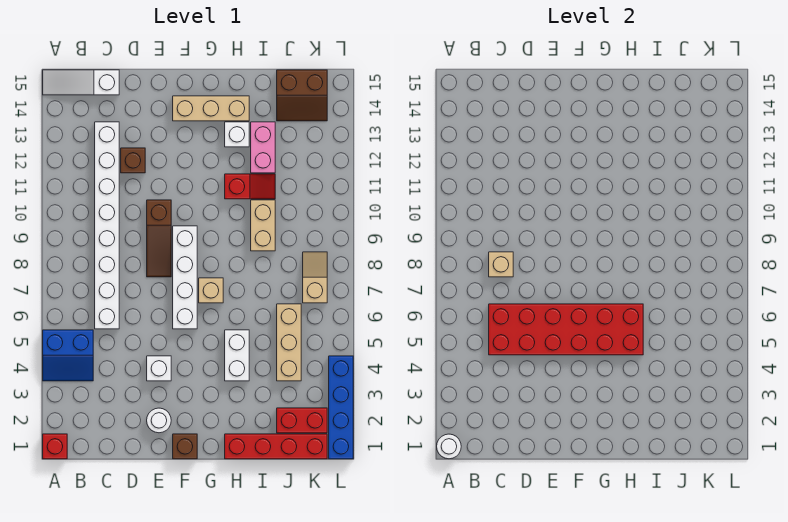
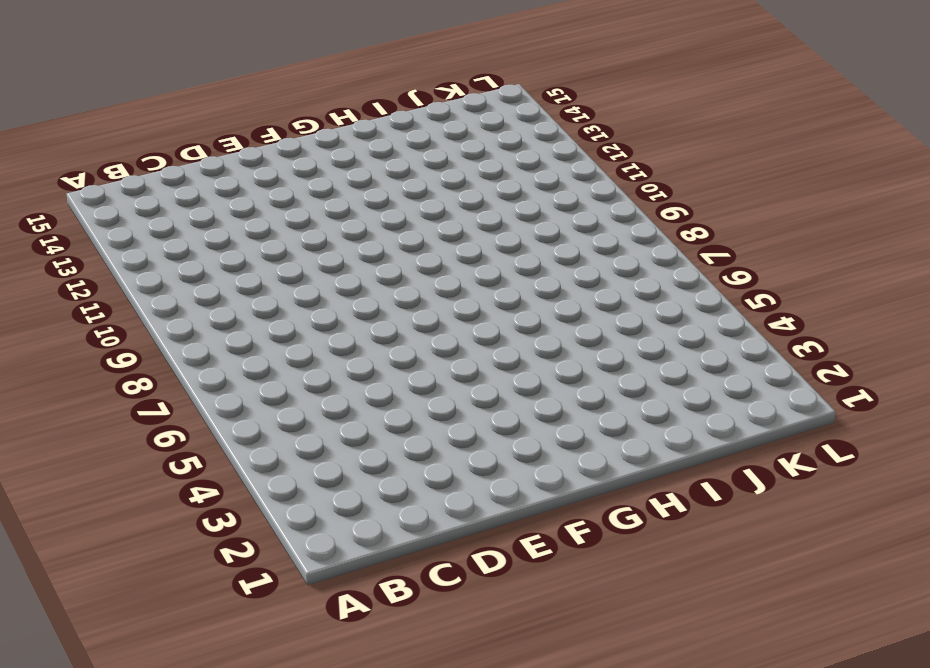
none -> red 1x1 brick [43,434,67,459]
none -> blue 2x2 slope [43,330,93,381]
none -> white 1x3 slope [43,70,119,95]

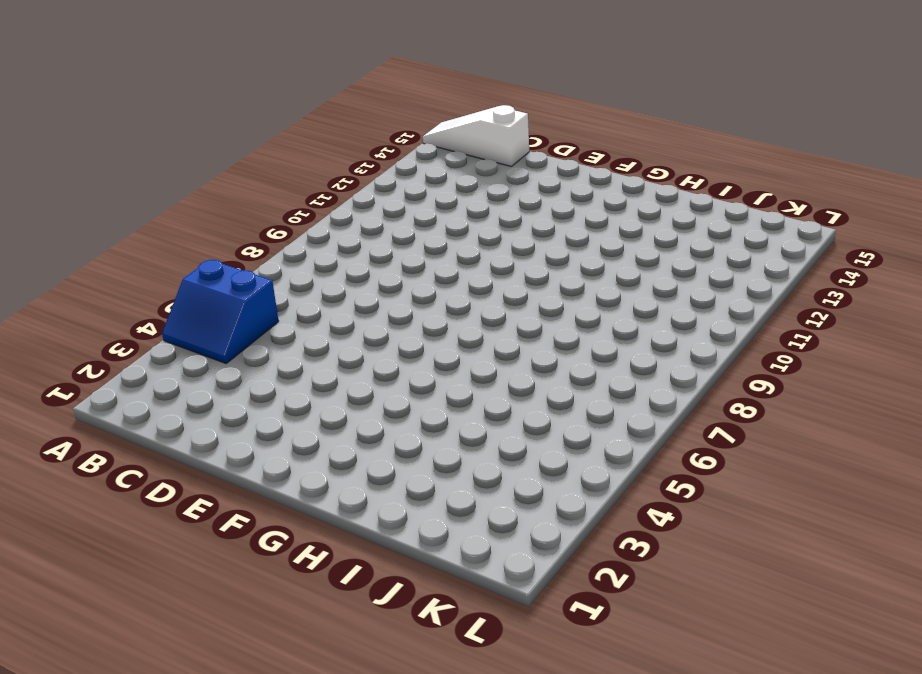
none -> red 1x1 brick [43,434,67,459]
none -> white 1x8 brick [95,122,119,329]
none -> brown 1x1 brick [121,148,145,173]

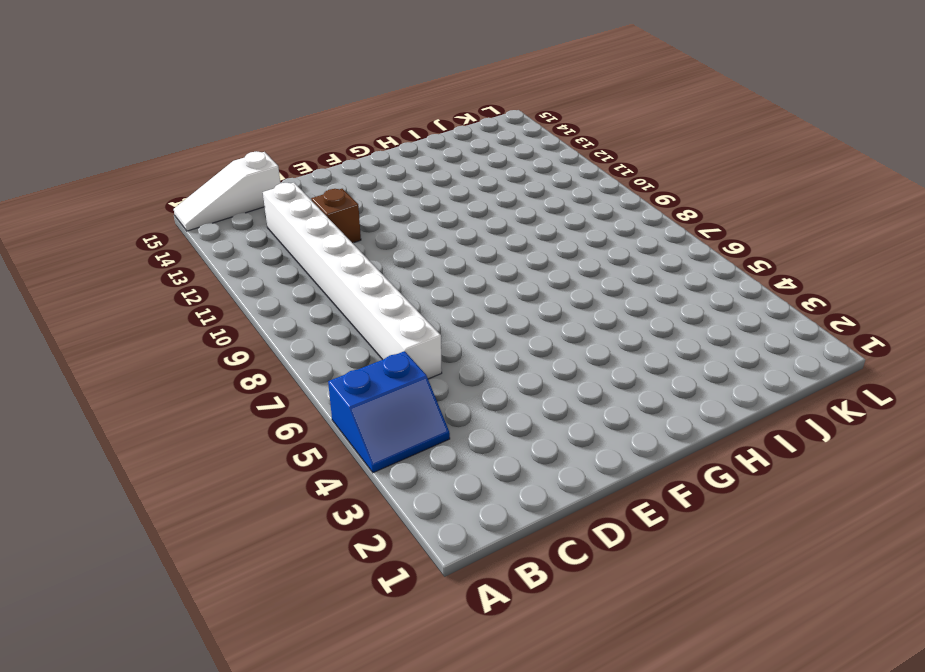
none -> red 1x1 brick [43,434,67,459]
none -> white 1x1 round brick [147,408,171,433]
none -> white 1x1 brick [147,356,171,381]

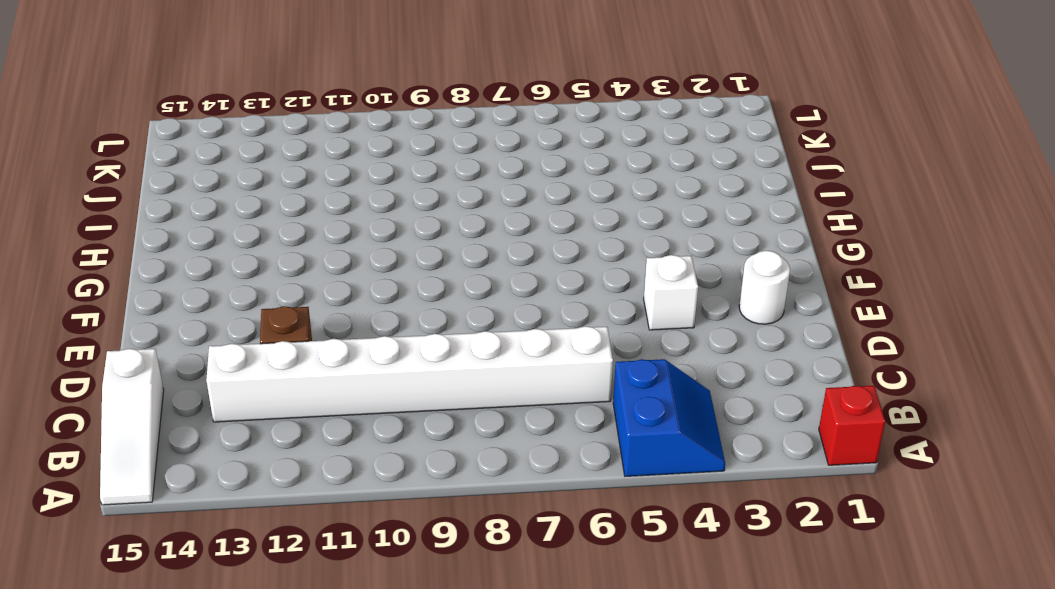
none -> brown 1x3 slope [147,200,171,277]
none -> brown 1x1 brick [173,434,197,459]
none -> white 1x4 brick [173,226,197,329]

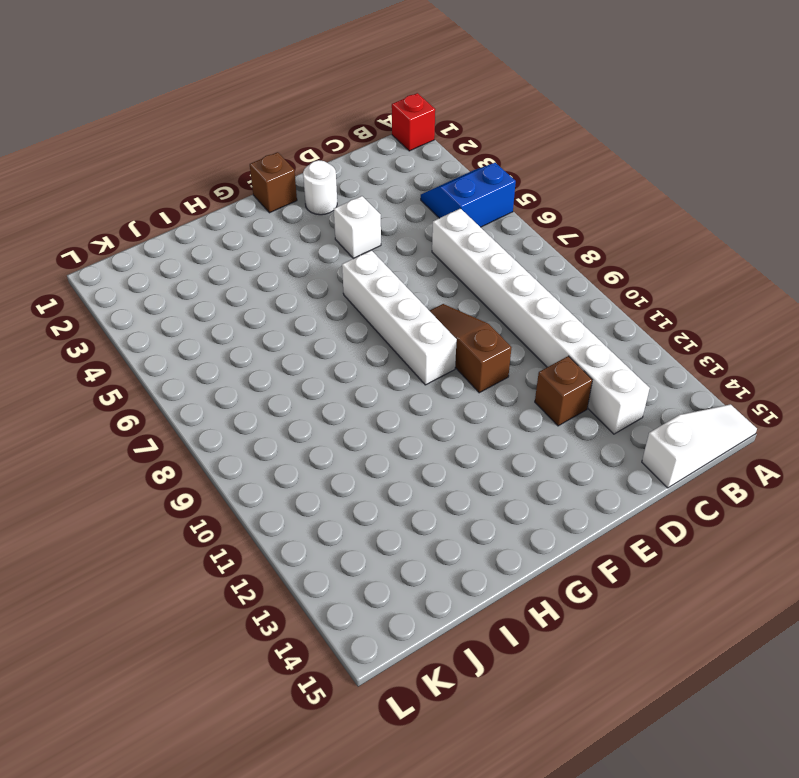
none -> tan 1x3 brick [173,96,249,121]
none -> tan 1x1 brick [199,278,223,303]
none -> red 1x4 brick [225,434,327,459]

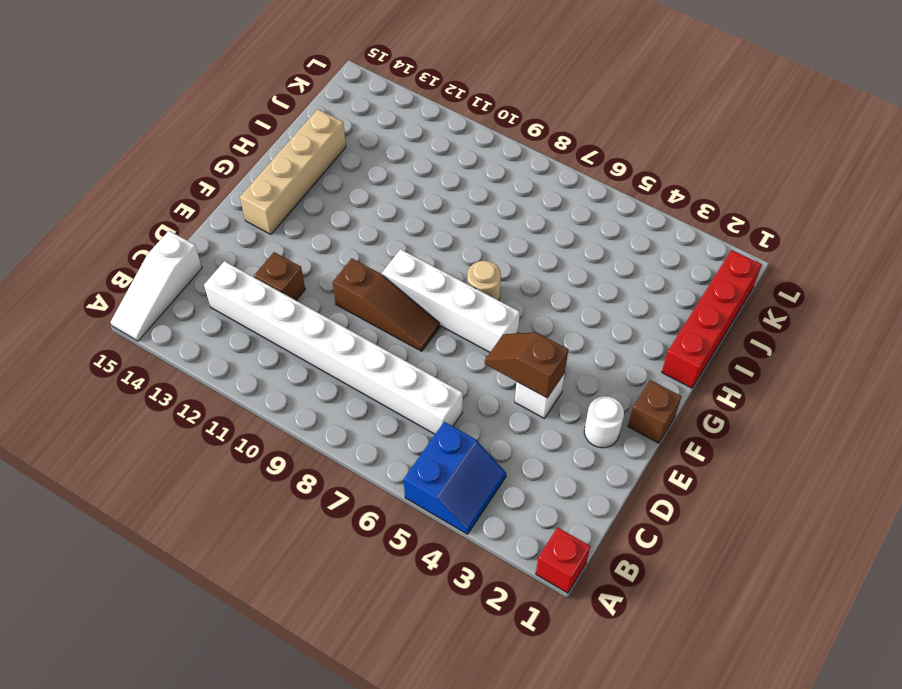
brown 1x2 slope [485,332,568,398] -> red 2x6 brick [489,304,643,355]
tan 1x4 brick [240,109,346,234] -> tan 1x3 brick [173,96,249,121]
tan 1x1 round brick [467,261,501,300] -> tan 1x1 brick [199,278,223,303]
none -> white 1x2 brick [225,330,249,381]
none -> red 1x2 slope [225,174,275,199]
none -> white 1x1 brick [225,122,249,147]

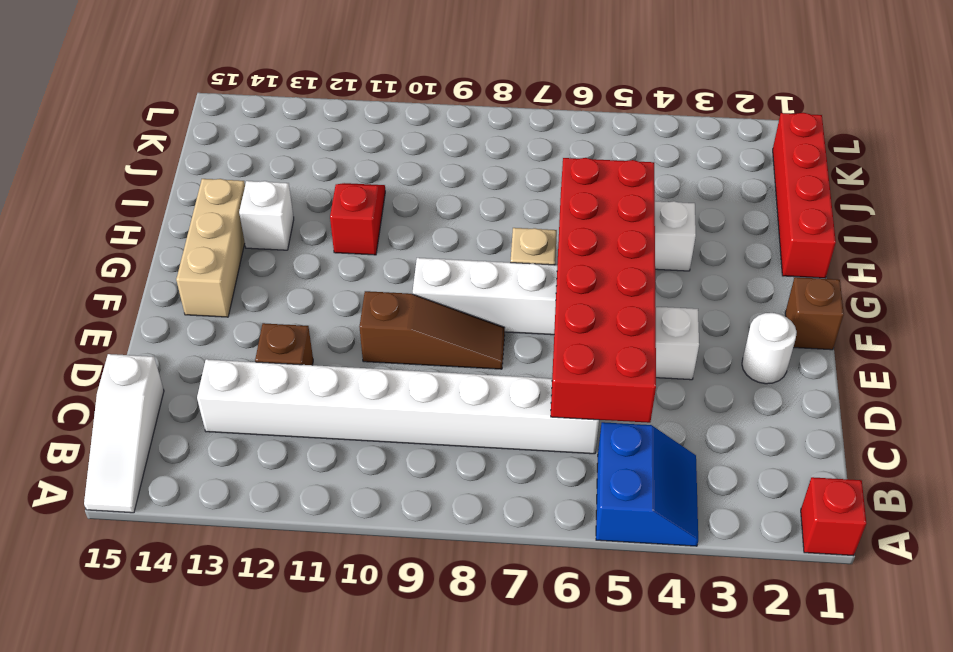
none -> tan 1x2 brick [251,200,275,251]
none -> pink 1x2 brick [251,122,275,173]
none -> red 1x2 brick [277,408,327,433]

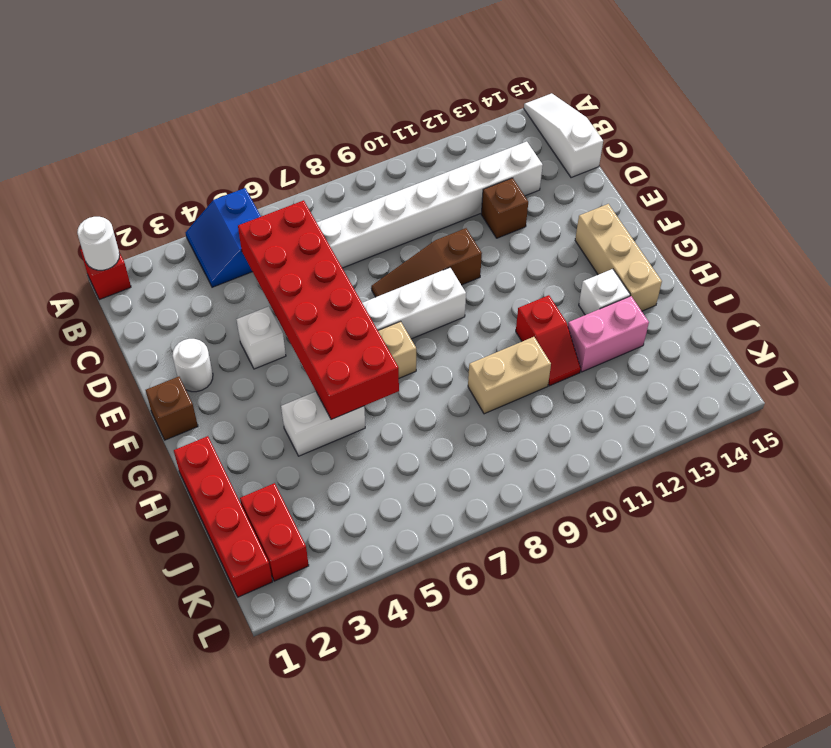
none -> tan 1x3 brick [277,304,301,381]
none -> brown 2x2 slope [277,70,327,121]
none -> tan 1x2 slope [303,252,327,303]

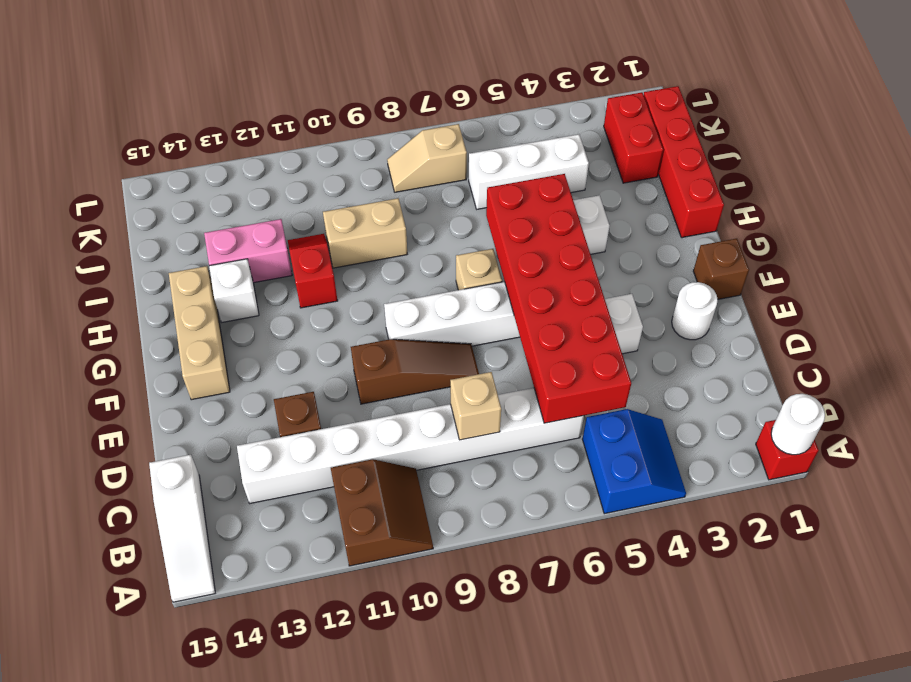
brown 2x2 slope [331,459,433,566] -> brown 2x2 slope moved to [277,70,327,121]
white 1x3 brick [469,134,589,209] -> tan 1x3 brick [277,304,301,381]
none -> blue 1x4 brick [329,356,353,459]

